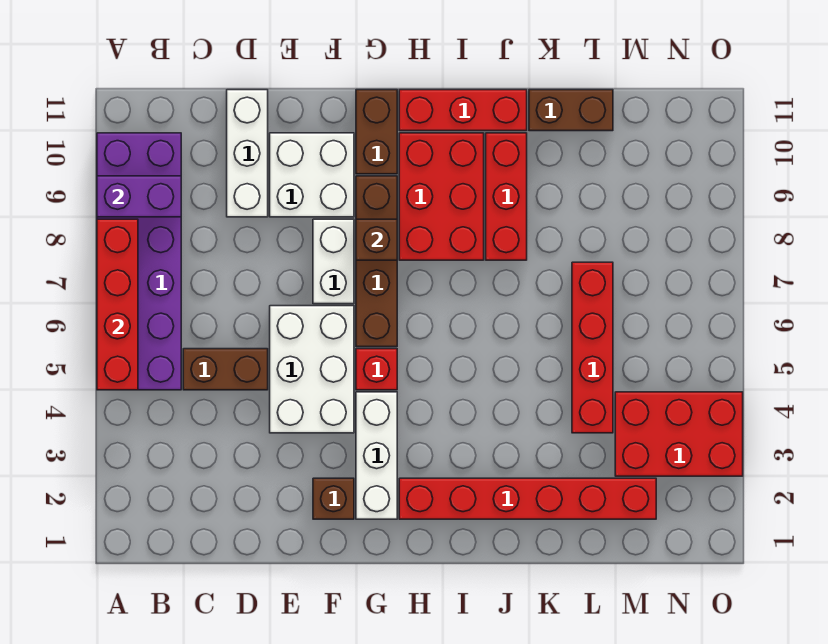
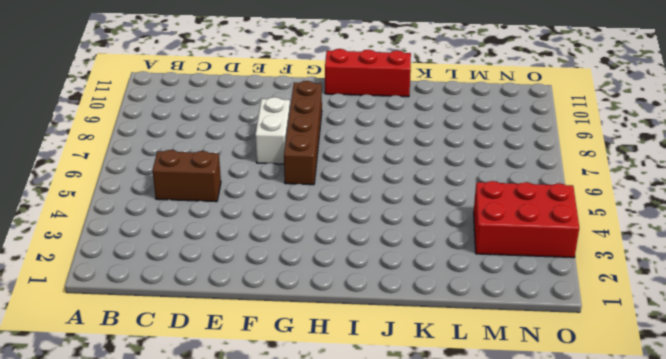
none -> purple 2x6 brick [97,133,181,390]
none -> white 1x3 brick [227,90,268,217]
none -> white 2x3 brick [270,306,354,433]

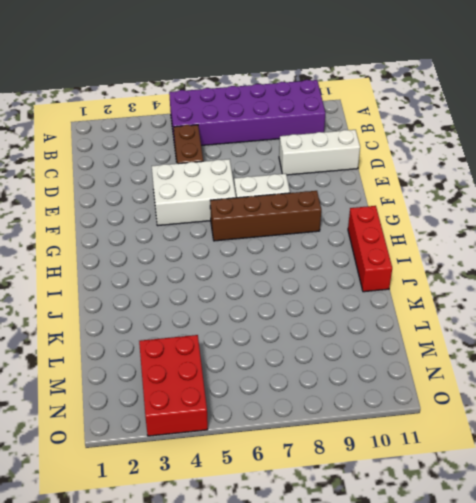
none -> white 2x2 brick [270,133,354,217]
none -> brown 1x1 brick [313,478,354,519]
none -> white 1x3 brick [356,392,397,519]

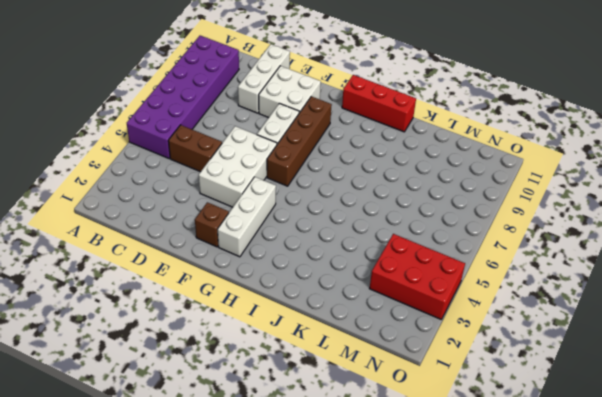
none -> red 1x1 brick [356,349,397,390]
none -> brown 1x2 brick [356,90,397,174]
none -> red 1x6 brick [399,478,656,519]

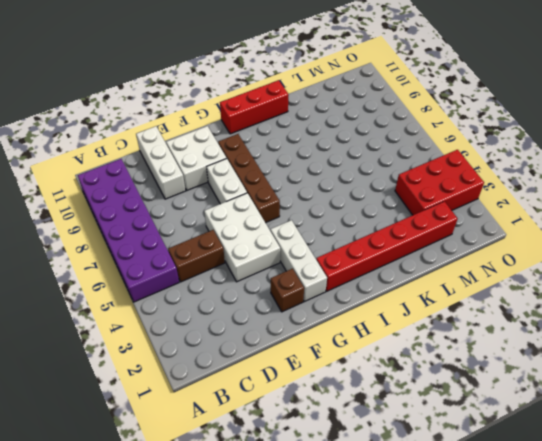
none -> red 1x1 brick [356,349,397,390]
none -> brown 1x2 brick [356,90,397,174]
none -> red 2x3 brick [399,133,484,260]

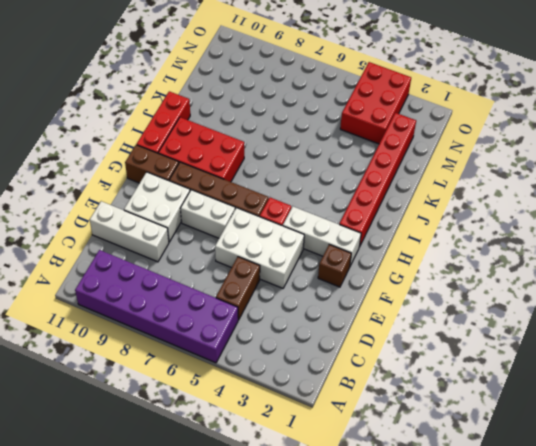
none -> red 1x3 brick [486,133,527,260]
none -> brown 1x2 brick [529,90,613,131]
none -> red 1x4 brick [572,262,613,433]

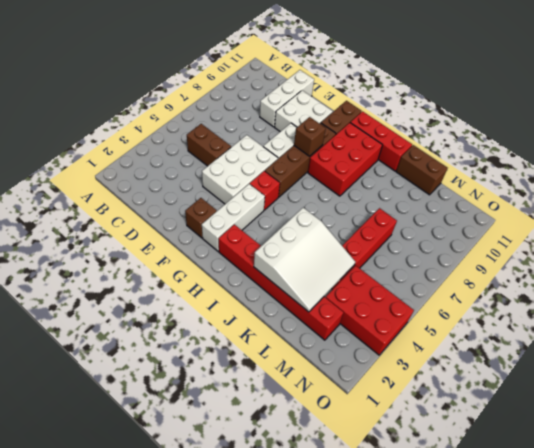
white 3x3 slope [254,208,355,312] -> none
none -> purple 2x6 brick [97,133,181,390]
none -> red 1x3 brick [486,133,527,260]
none -> red 1x4 brick [97,219,138,390]

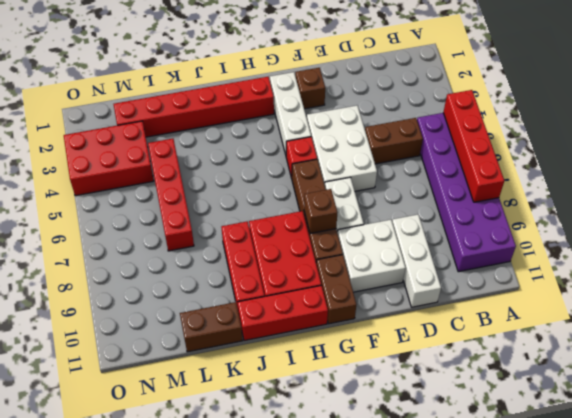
none -> purple 1x2 brick [97,176,181,217]

